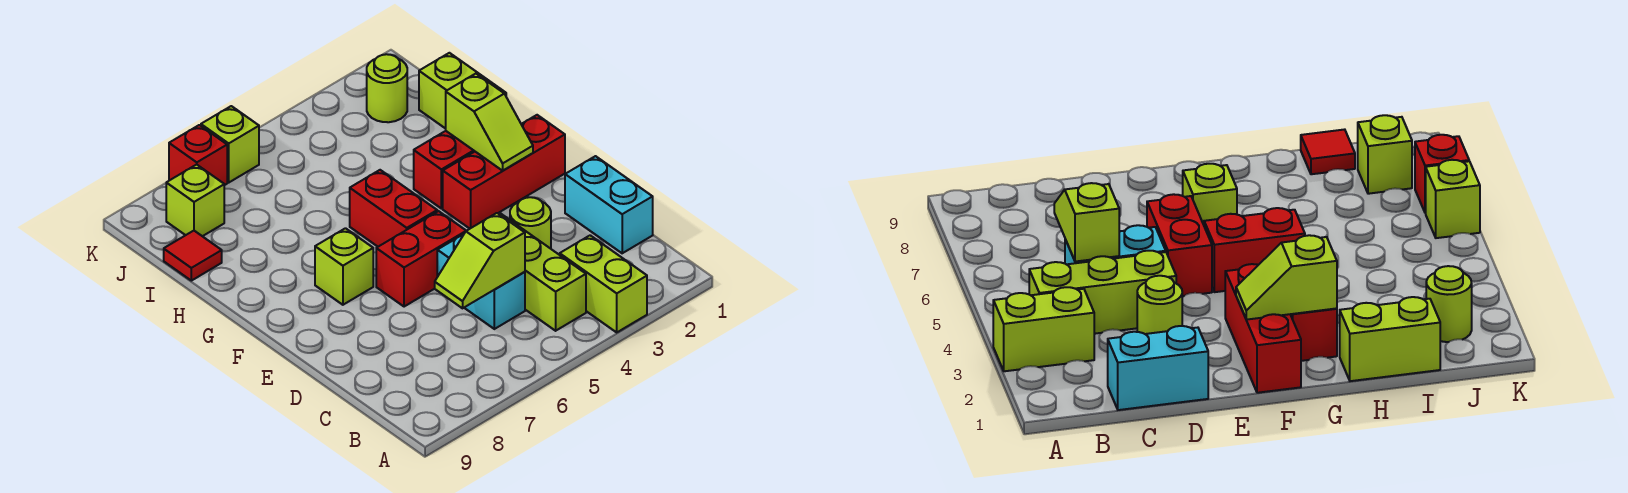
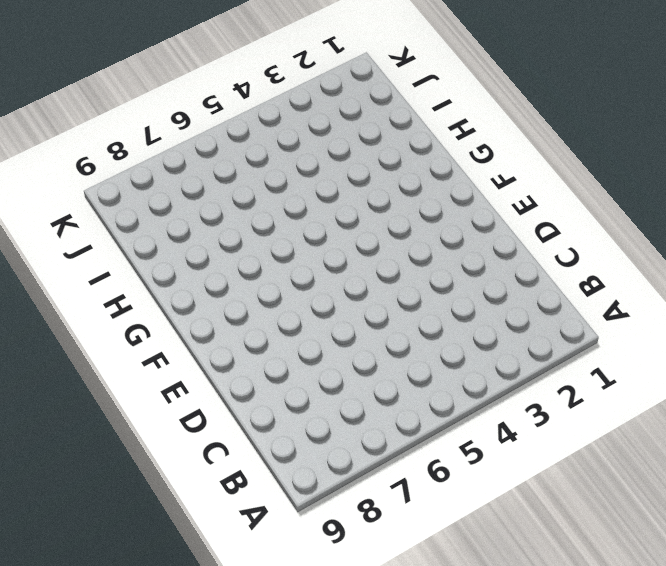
none -> lime 1x2 brick [560,235,647,332]
none -> lime 1x3 brick [499,213,586,331]
none -> cyan 1x2 brick [565,156,653,253]

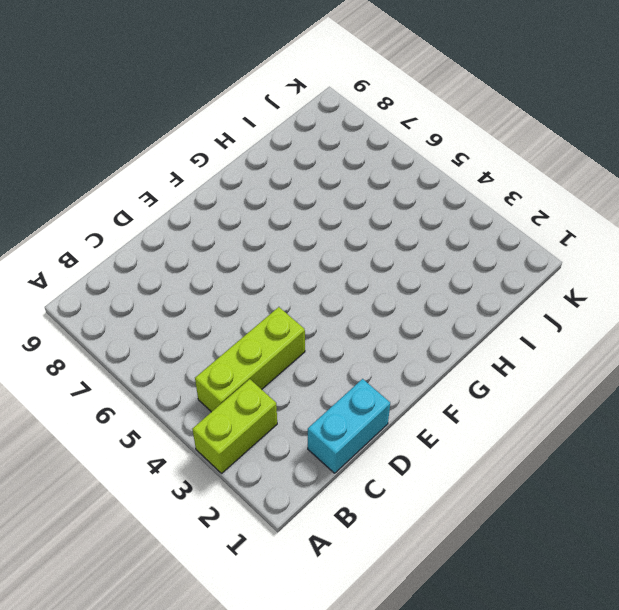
none -> cyan 1x2 brick [437,234,525,329]
none -> lime 1x1 round brick [510,197,551,249]
none -> red 1x2 brick [376,211,466,307]

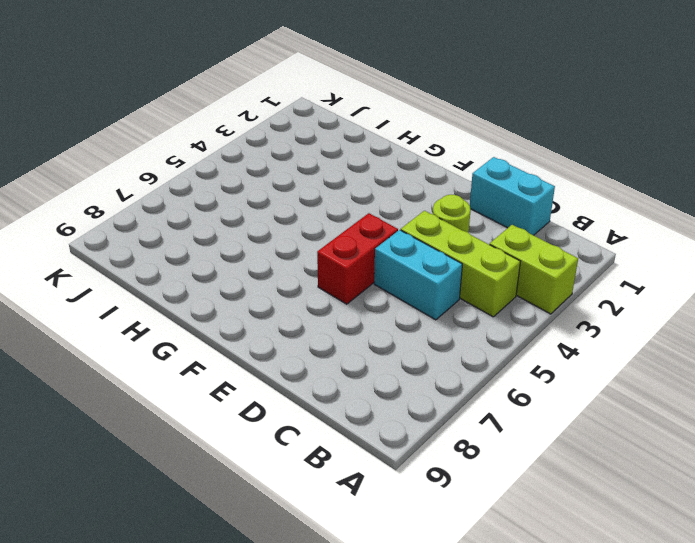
none -> red 1x3 brick [443,115,565,229]
none -> red 1x2 brick [350,170,437,247]
none -> lime 1x1 brick [315,228,373,305]

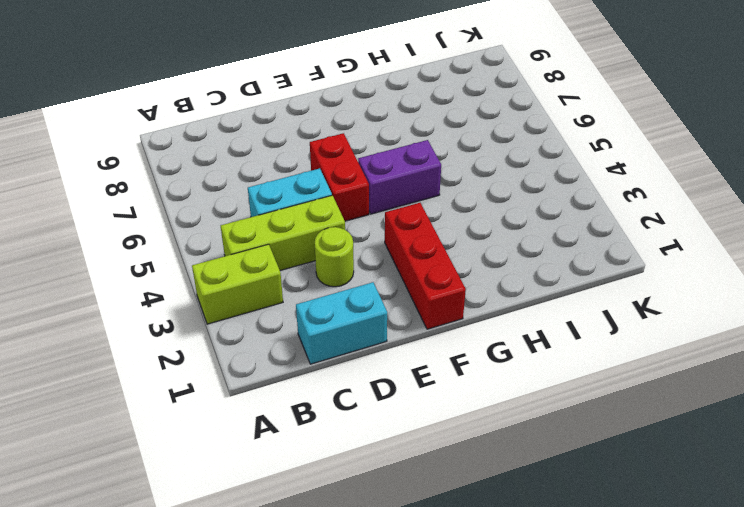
purple 1x2 brick [358,140,441,214] -> red 1x2 brick [350,170,437,247]
none -> lime 1x1 brick [315,228,373,305]
none -> red 1x2 brick [414,131,475,208]
none -> lime 1x2 brick [419,53,506,129]

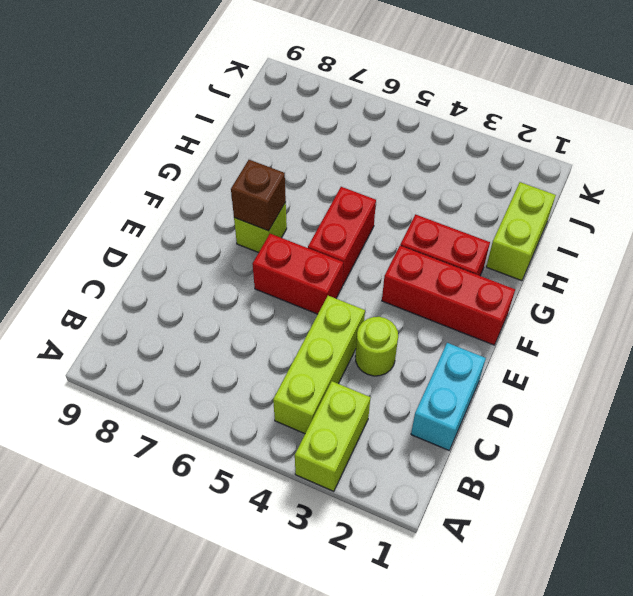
brown 1x1 brick [231,160,286,231] -> none
none -> cyan 1x2 brick [437,234,525,329]
none -> red 1x1 tile [164,231,222,281]
none -> lime 1x1 round brick [367,54,407,122]

